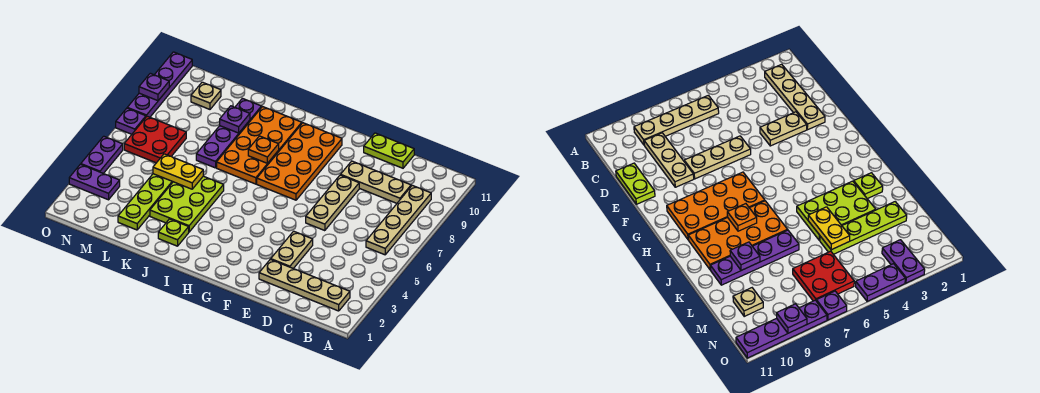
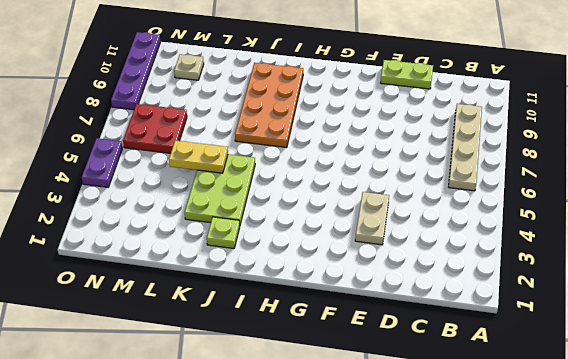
none -> tan 1x4 plate [259,259,350,311]
none -> tan 1x3 plate [341,161,411,203]
none -> tan 1x3 plate [306,175,359,231]

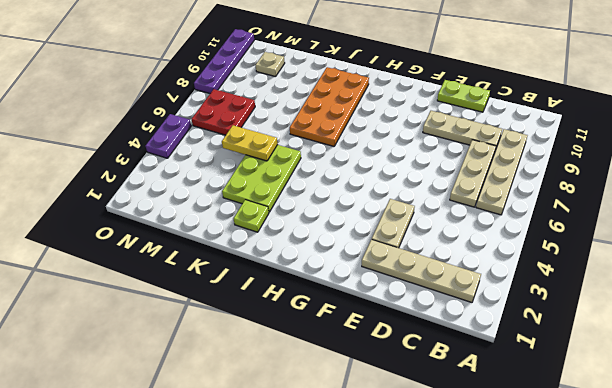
tan 1x3 plate [450,140,496,207] -> tan 1x3 plate moved to [306,175,359,231]
none -> orange 2x4 plate [257,123,342,200]
none -> purple 1x4 plate [196,98,261,168]
none -> lime 1x4 plate [118,174,173,230]

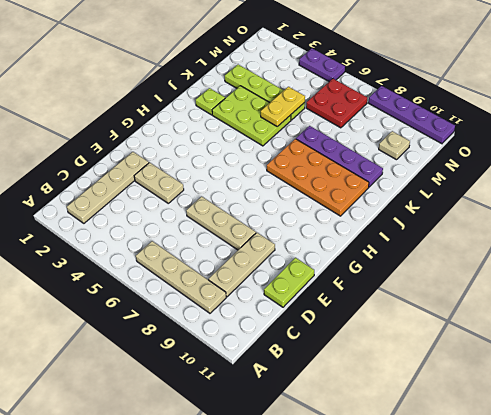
none -> orange 2x4 plate [257,123,342,200]
none -> purple 1x2 plate [69,164,120,200]
none -> purple 1x1 plate [116,108,146,134]

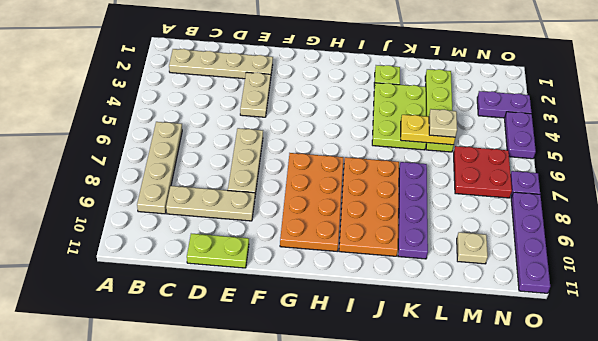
tan 1x1 plate [429,109,457,137] -> none
none -> orange 1x1 plate [248,136,279,163]
none -> purple 1x1 plate [220,106,250,133]
none -> purple 1x1 plate [139,73,169,101]

